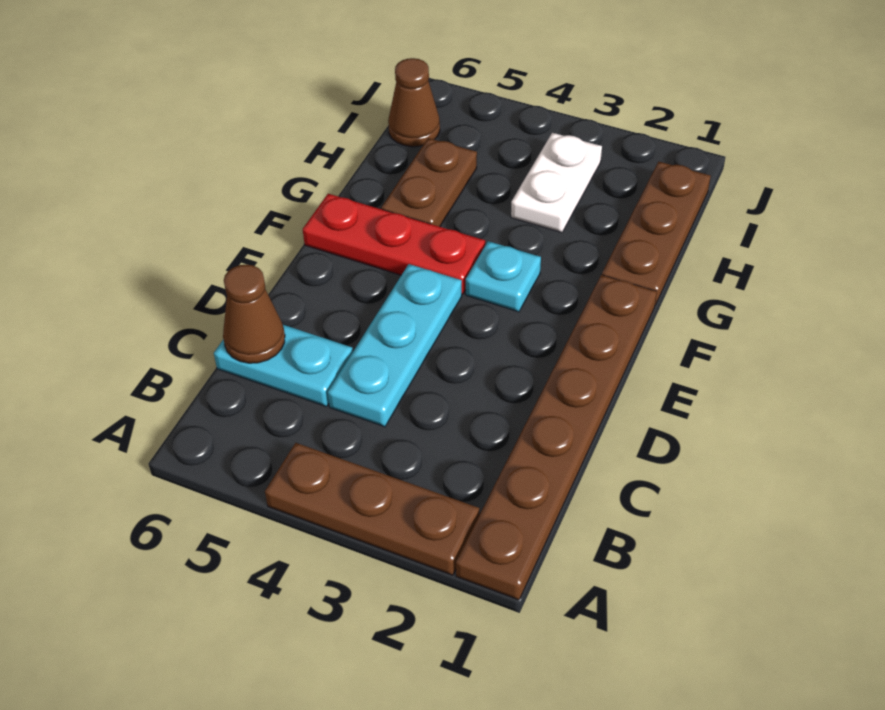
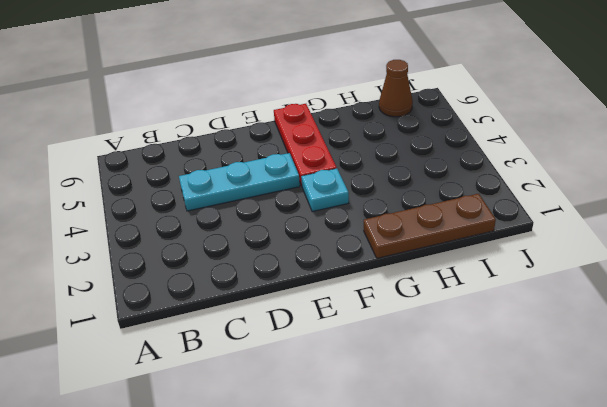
none -> brown 1x6 plate [456,275,657,600]
none -> brown 1x3 plate [265,443,479,575]

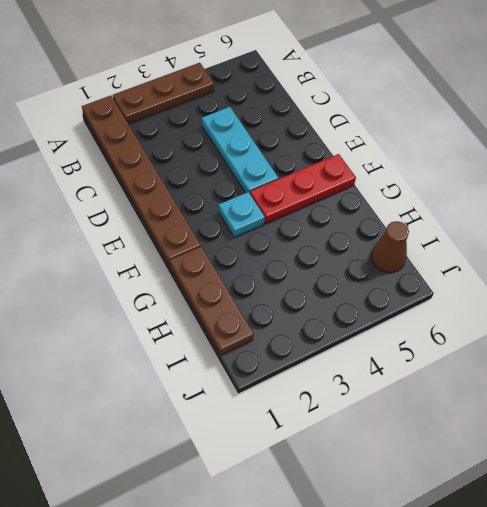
none -> cyan 1x2 plate [214,325,353,407]
none -> brown 1x2 plate [381,138,477,227]

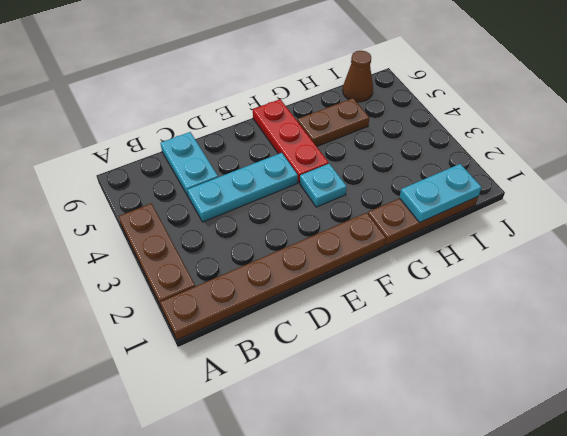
cyan 1x2 plate [400,164,482,222] -> none
none -> white 1x2 plate [511,133,602,232]
none -> brown 1x1 cone [223,264,285,363]

